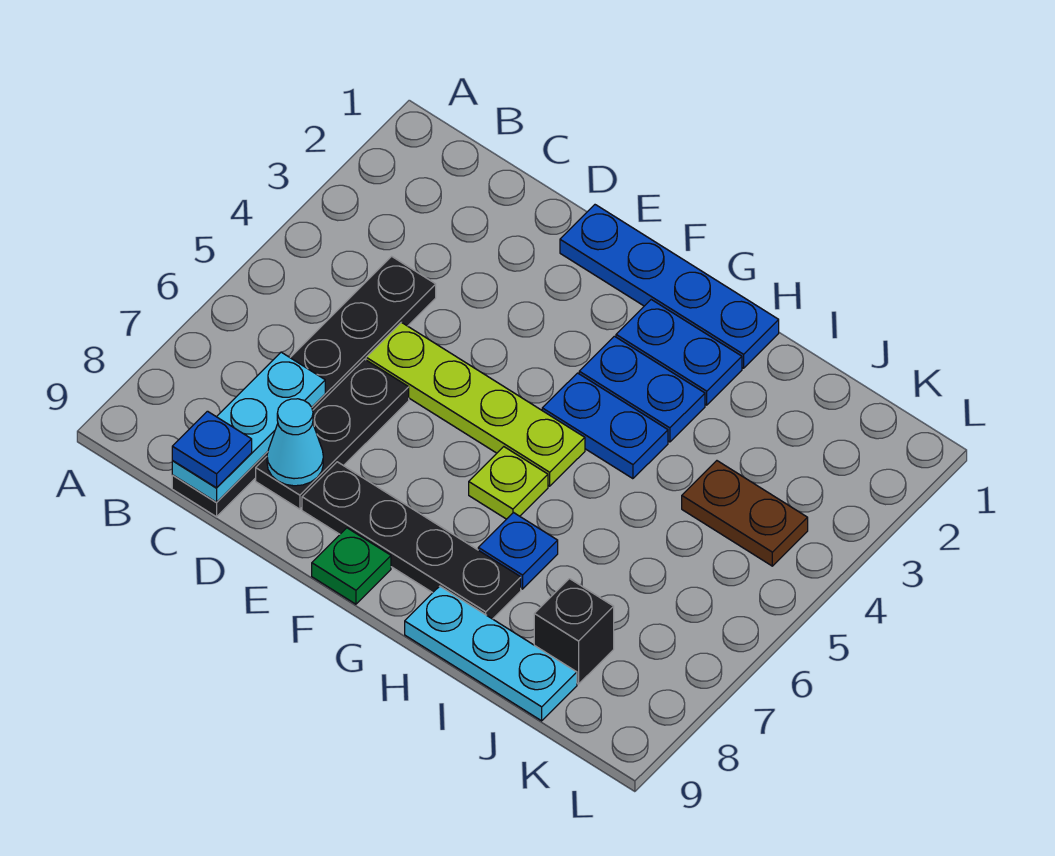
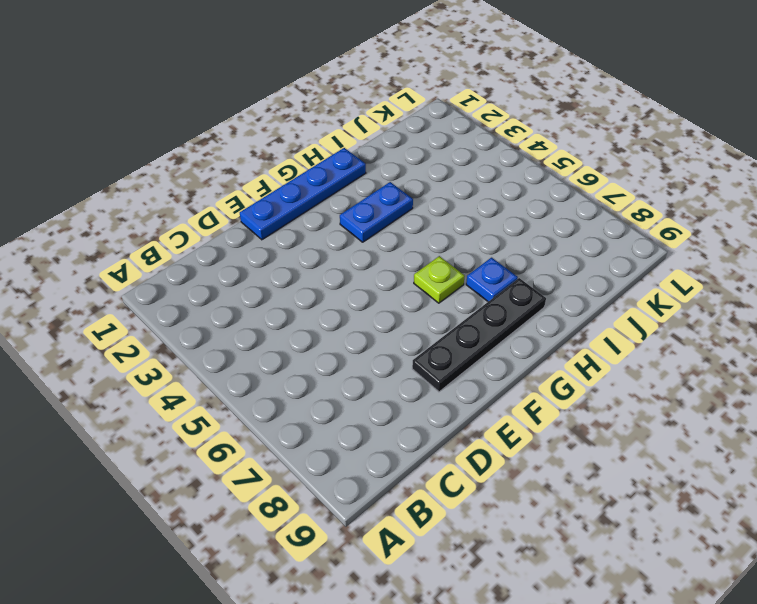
none -> black 1x6 plate [172,256,436,517]
none -> lime 1x4 plate [366,322,585,486]
none -> black 1x3 plate [256,359,409,509]

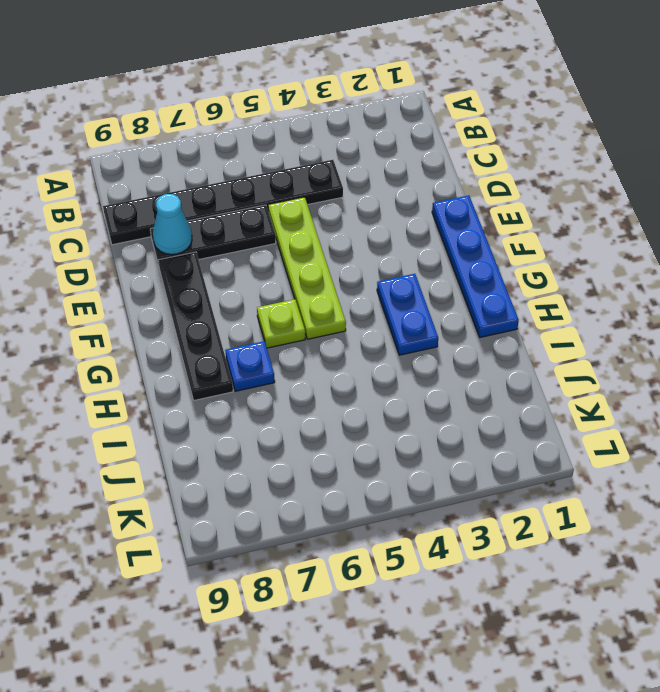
none -> green 1x1 plate [312,528,391,604]
none -> blue 1x2 plate [616,300,742,405]
none -> blue 1x2 plate [542,373,668,479]

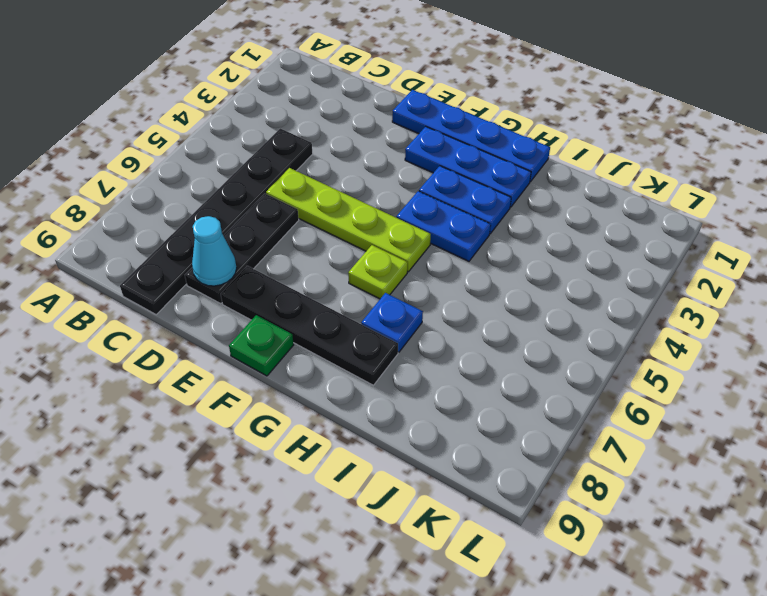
blue 1x3 plate [405,127,531,207] -> blue 1x2 plate [616,300,742,405]
none -> cyan 1x3 plate [405,586,577,721]
none -> brown 1x2 plate [682,461,808,566]
none -> black 1x1 brick [534,579,614,684]

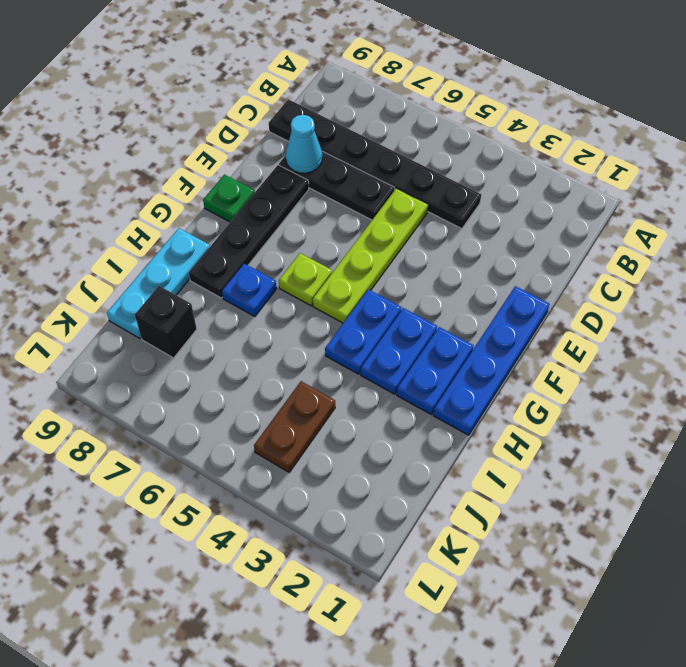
none -> cyan 1x3 plate [172,352,325,502]
none -> blue 1x1 plate [172,411,252,488]

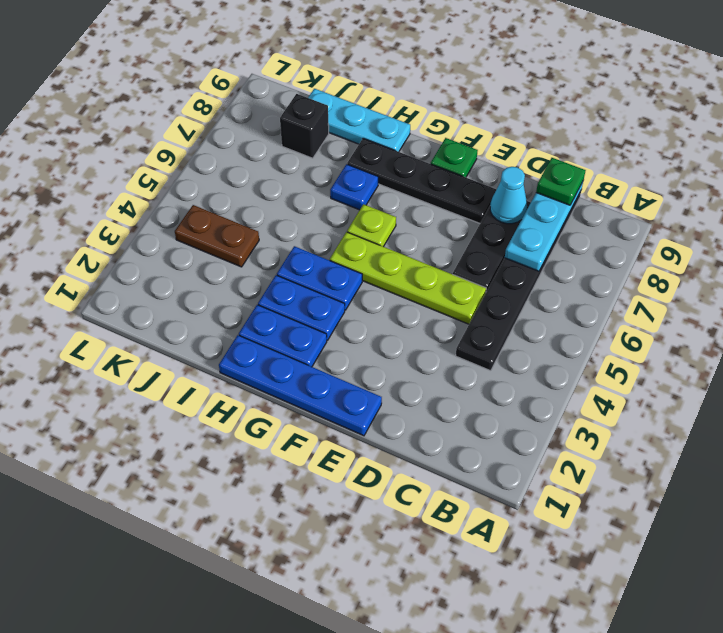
green 1x1 plate [536,158,586,205] -> blue 1x1 plate [172,411,252,488]

